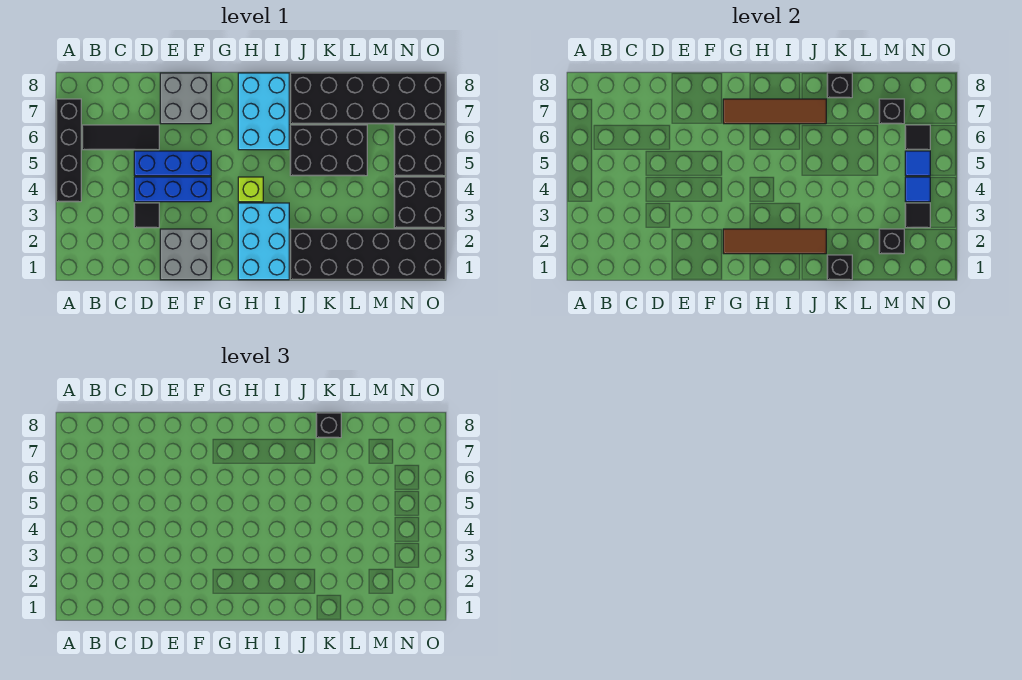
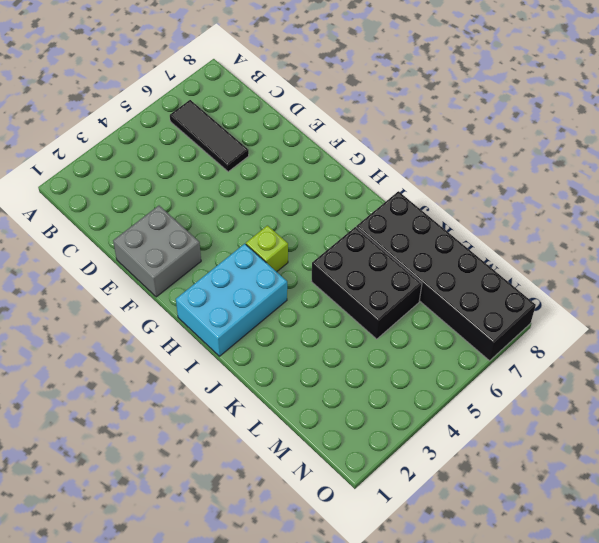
none -> black 1x4 brick [56,99,81,202]
none -> black 1x1 tile [134,203,159,228]
none -> blue 1x3 brick [134,177,211,202]

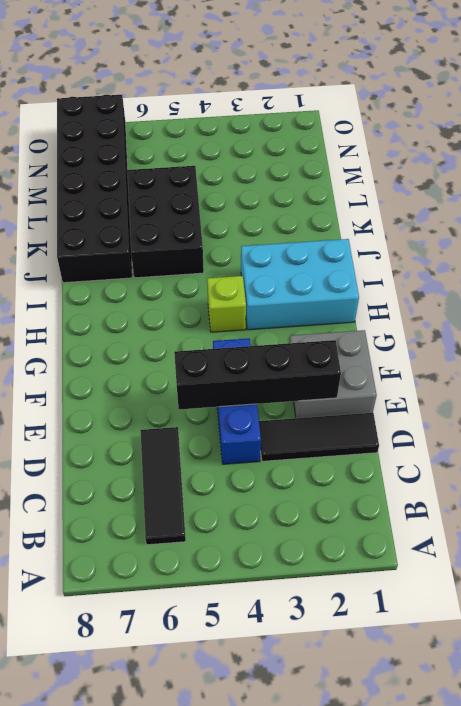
black 1x3 tile [259,413,379,461] -> black 1x1 tile [134,203,159,228]
black 1x4 brick [174,340,341,409] -> black 1x4 brick moved to [56,99,81,202]
none -> blue 1x3 brick [134,151,211,176]
none -> grey 2x2 brick [160,73,211,124]
none -> cyan 2x3 brick [238,73,289,150]

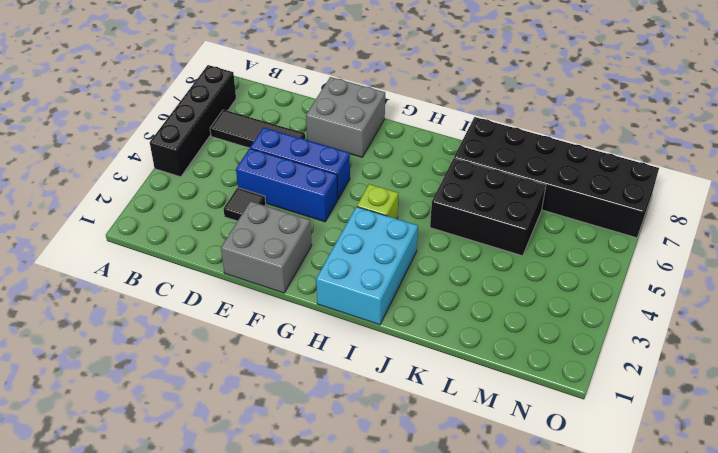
none -> cyan 2x3 brick [238,73,289,150]
none -> black 2x6 brick [290,229,445,280]
none -> black 2x2 brick [394,177,445,228]

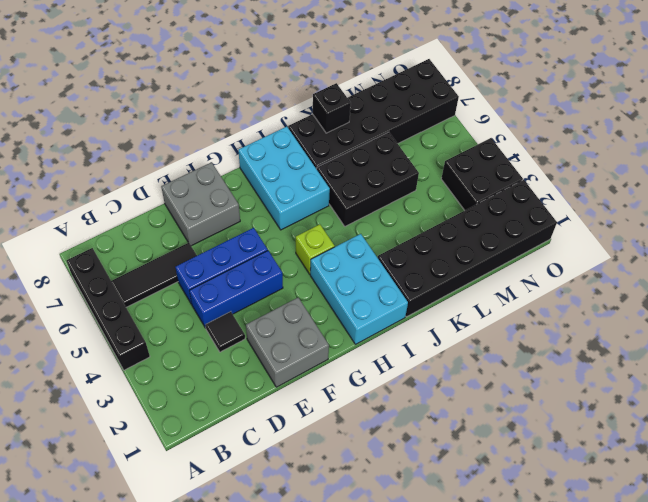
none -> black 2x2 brick [394,125,445,176]
none -> brown 1x4 tile [723,229,826,254]
none -> brown 1x4 tile [723,99,826,124]

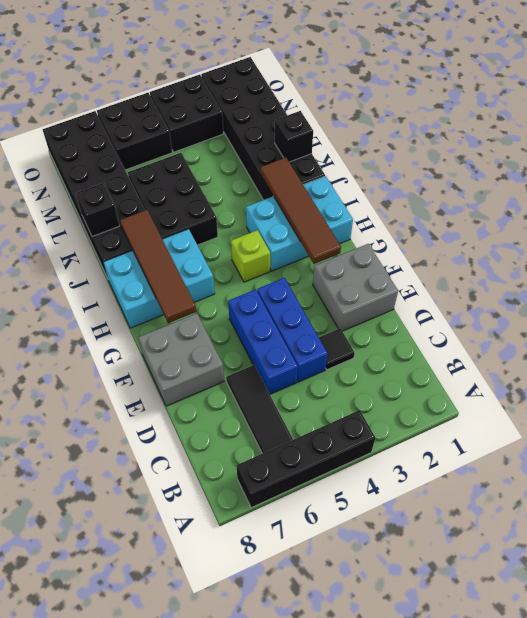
none -> black 1x1 brick [879,229,904,254]
none -> black 1x1 brick [879,99,904,124]
none -> black 1x1 tile [905,203,930,228]

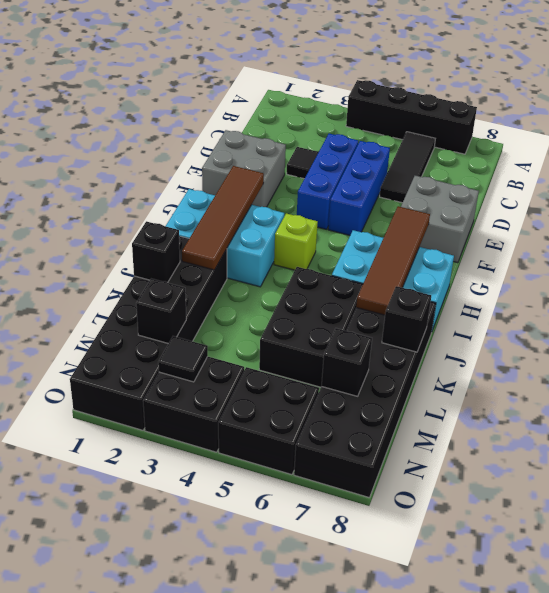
none -> blue 1x1 tile [905,177,930,202]
none -> blue 1x1 tile [905,151,930,176]
none -> black 1x1 tile [905,125,930,150]

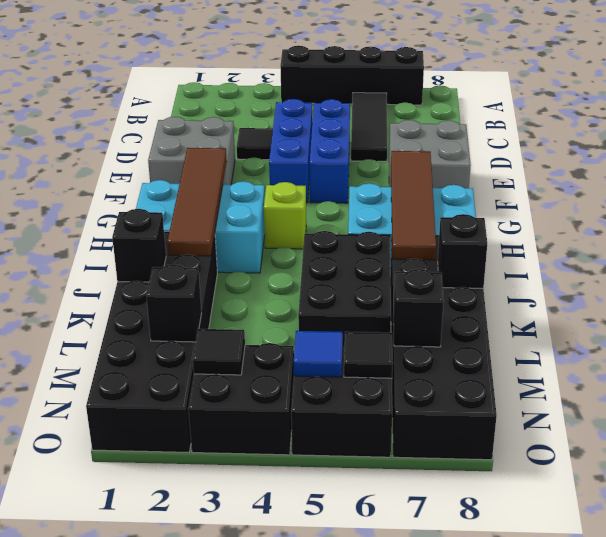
none -> blue 1x1 tile [905,177,930,202]
none -> black 1x1 brick [316,413,341,438]

